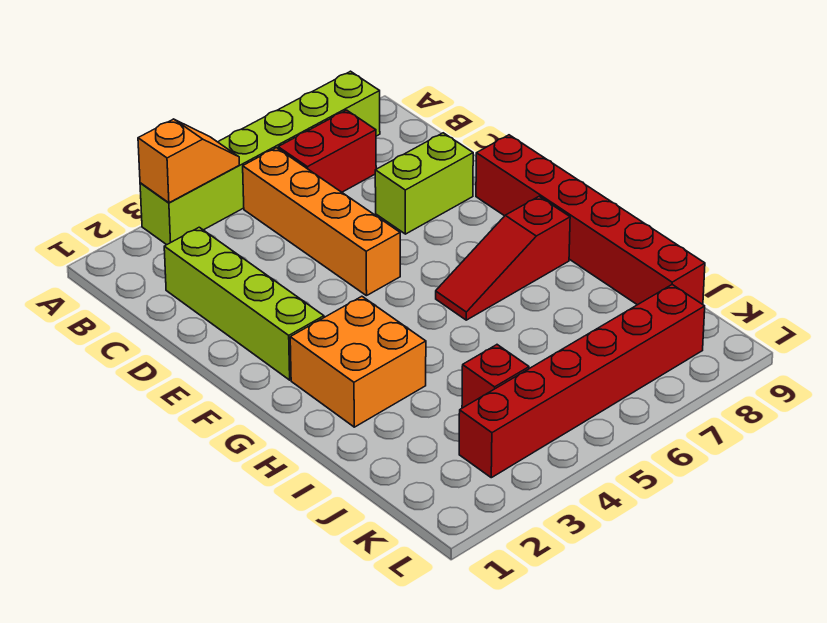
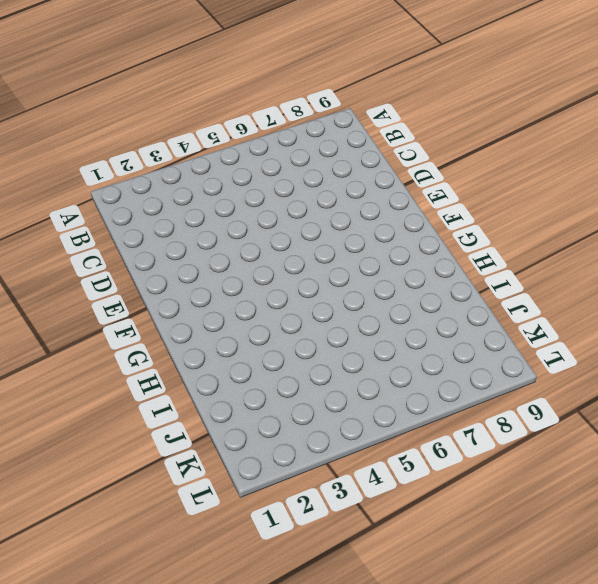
none -> lime 1x6 brick [140,71,380,245]
none -> orange 1x4 brick [243,148,400,296]

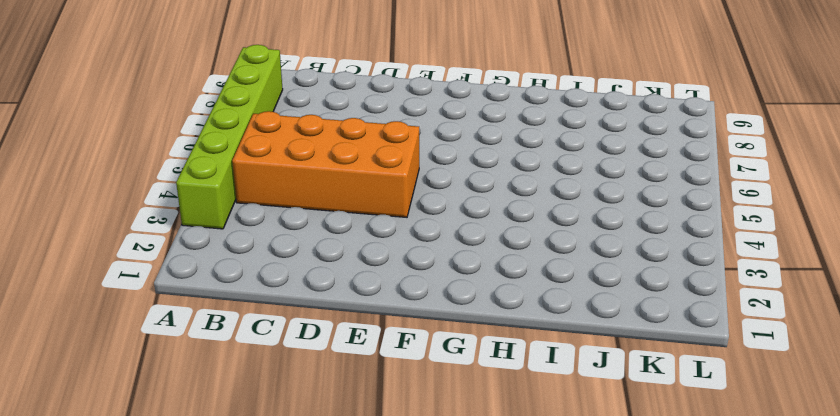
orange 2x4 brick [232,111,419,217] -> orange 1x4 brick [243,148,400,296]
none -> red 1x2 brick [278,110,376,192]
none -> lime 1x4 brick [164,227,324,380]

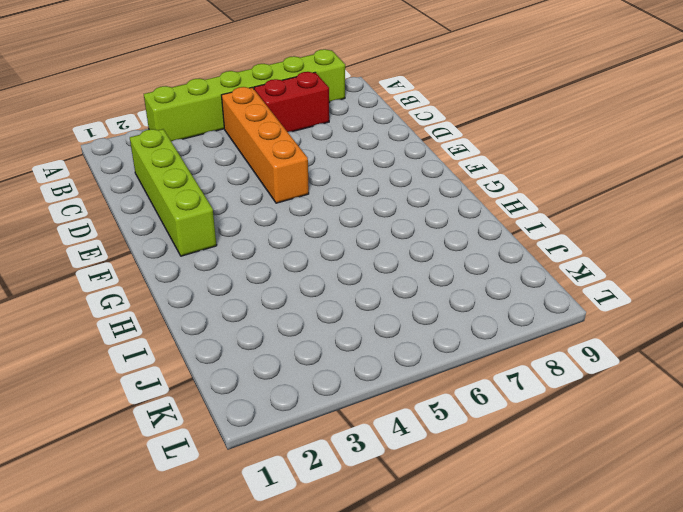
none -> lime 1x2 brick [375,133,473,234]
none -> red 1x6 brick [476,135,705,305]

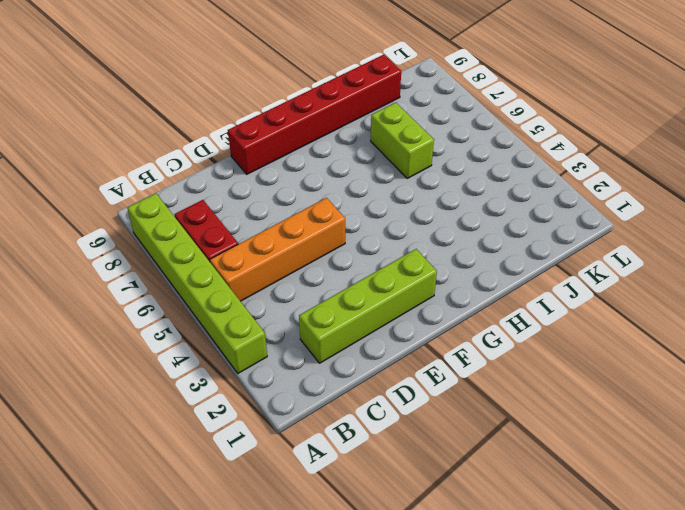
lime 1x2 brick [371,102,434,178] -> lime 1x2 brick moved to [375,133,473,234]
none -> orange 2x2 brick [290,296,426,427]
none -> red 1x3 slope [436,196,570,320]

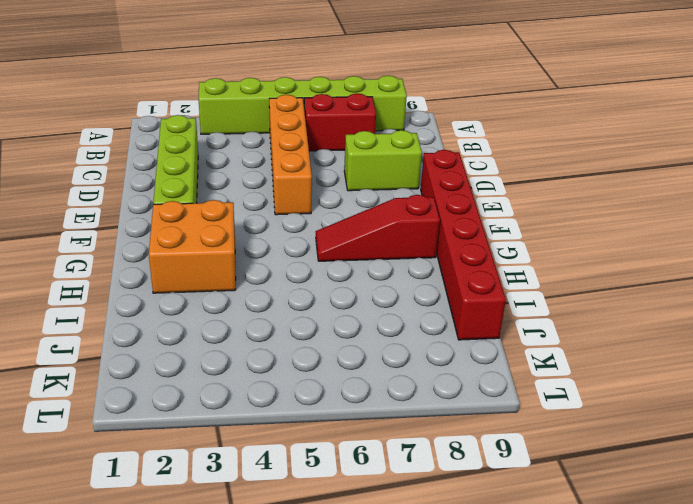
none -> red 1x1 brick [462,345,529,408]
none -> red 1x6 brick [459,285,705,478]

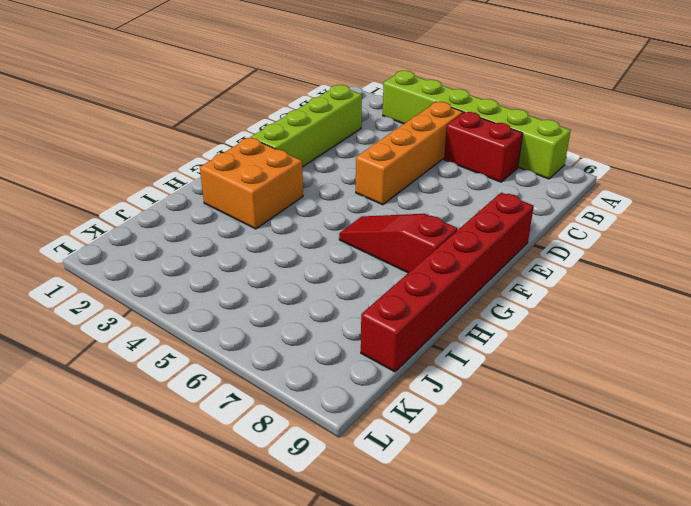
none -> lime 1x2 brick [375,133,473,234]
none -> red 1x1 brick [462,345,529,408]

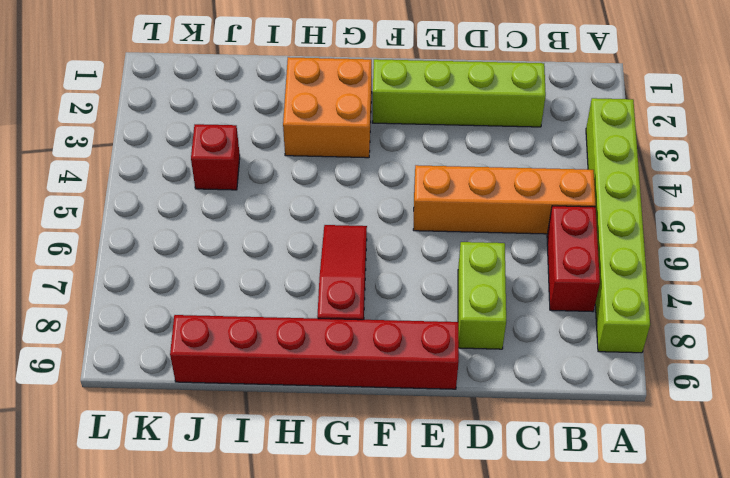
none -> red 1x6 brick [459,285,705,478]
none -> orange 1x2 slope [138,119,239,203]

